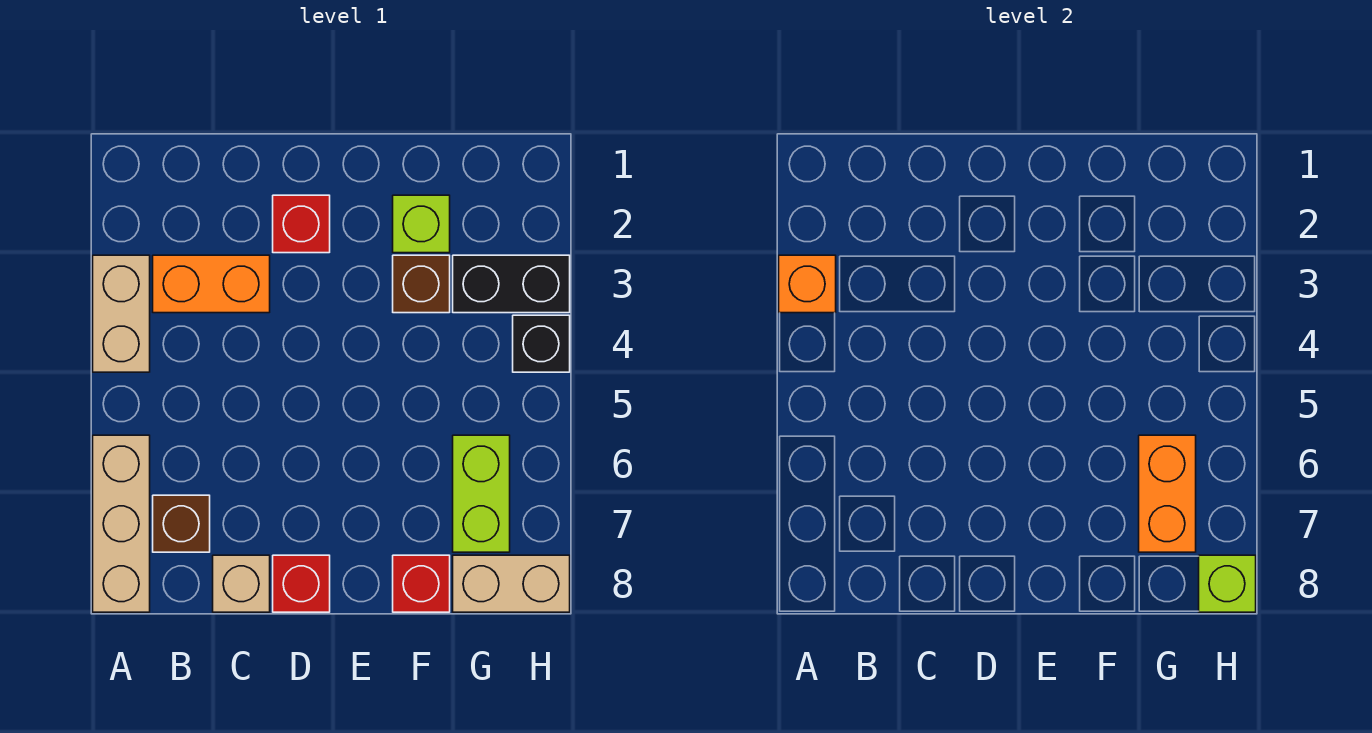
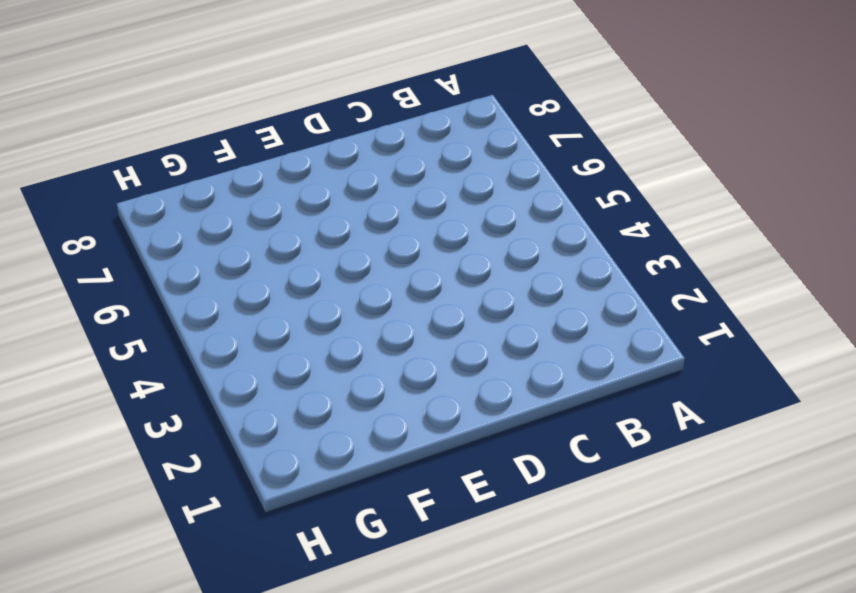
none -> tan 1x2 brick [93,255,150,372]
none -> tan 1x3 brick [93,435,150,612]
none -> orange 1x2 brick [153,255,270,313]

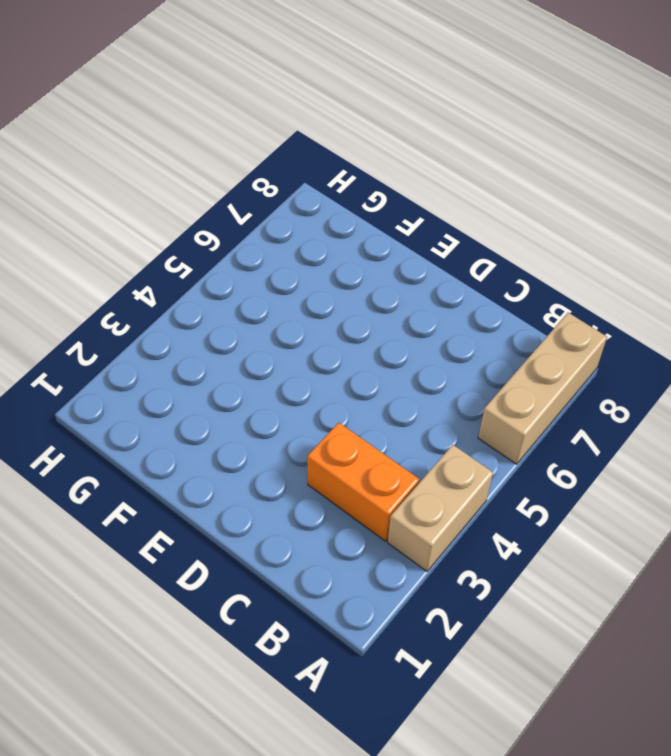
none -> brown 1x1 brick [153,495,210,552]
none -> tan 1x1 brick [213,555,270,612]
none -> red 1x1 brick [273,195,330,253]

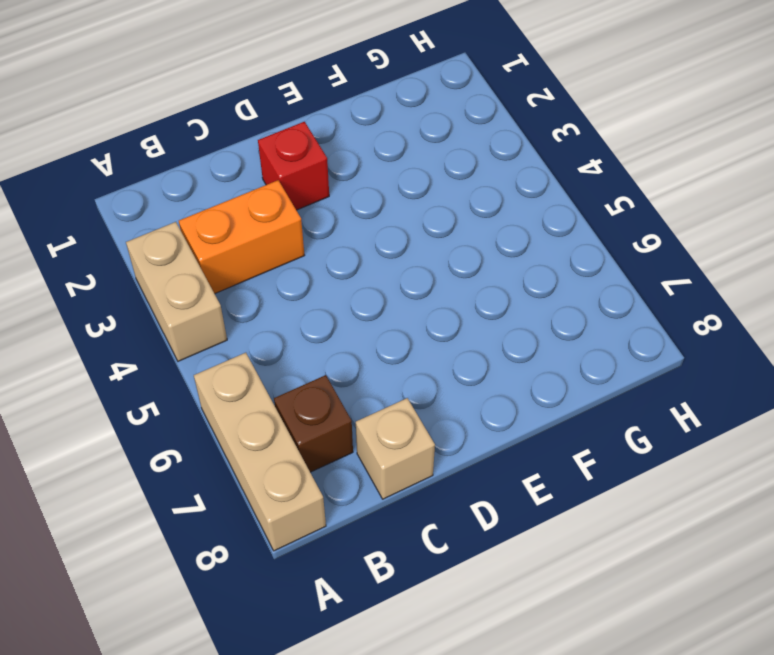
none -> red 1x1 brick [273,555,330,612]
none -> lime 1x1 brick [393,195,450,253]
none -> brown 1x1 brick [393,255,450,313]

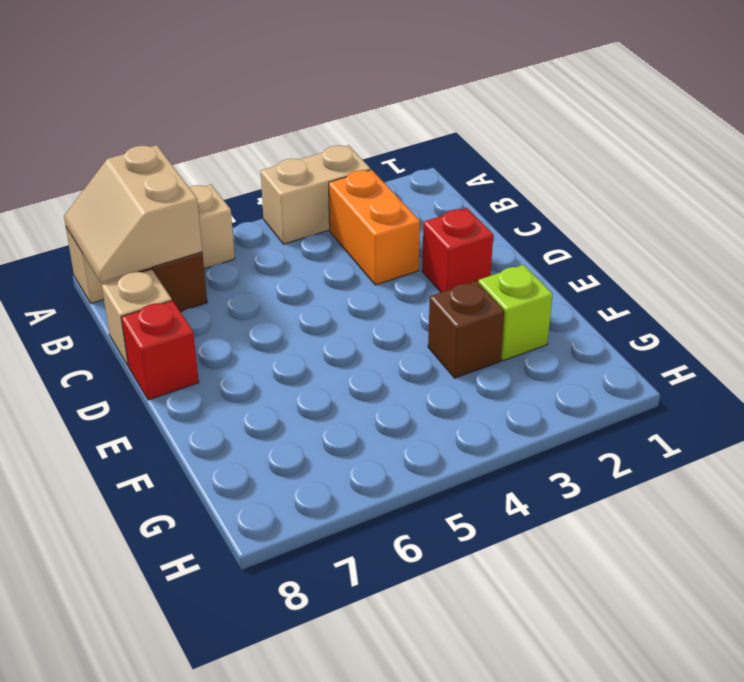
tan 2x2 slope [64,145,202,283] -> none
none -> red 1x1 brick [393,555,450,612]
none -> black 1x2 brick [453,255,570,313]
none -> lime 1x2 brick [453,435,510,552]

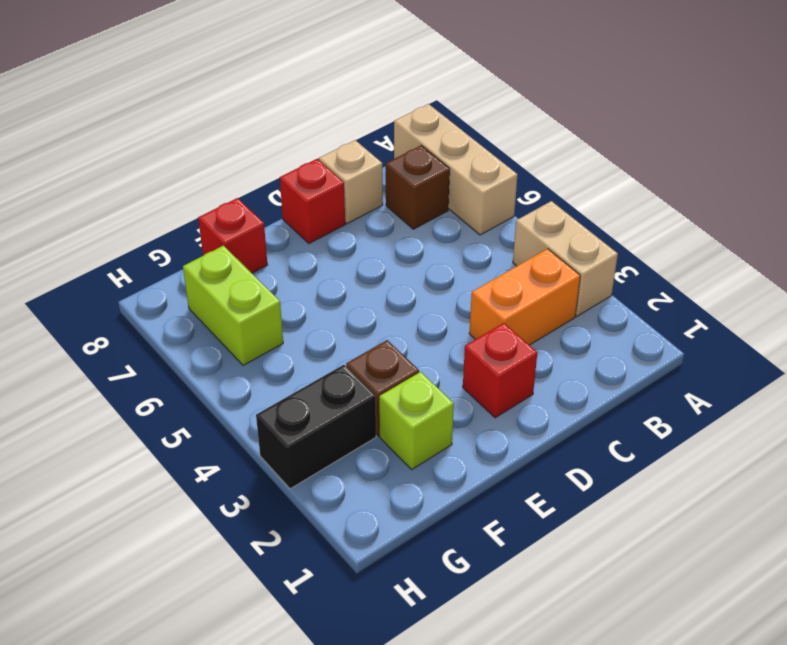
none -> tan 1x2 brick [453,555,570,612]
none -> black 1x1 brick [513,315,570,372]
none -> orange 1x1 brick [779,255,836,313]

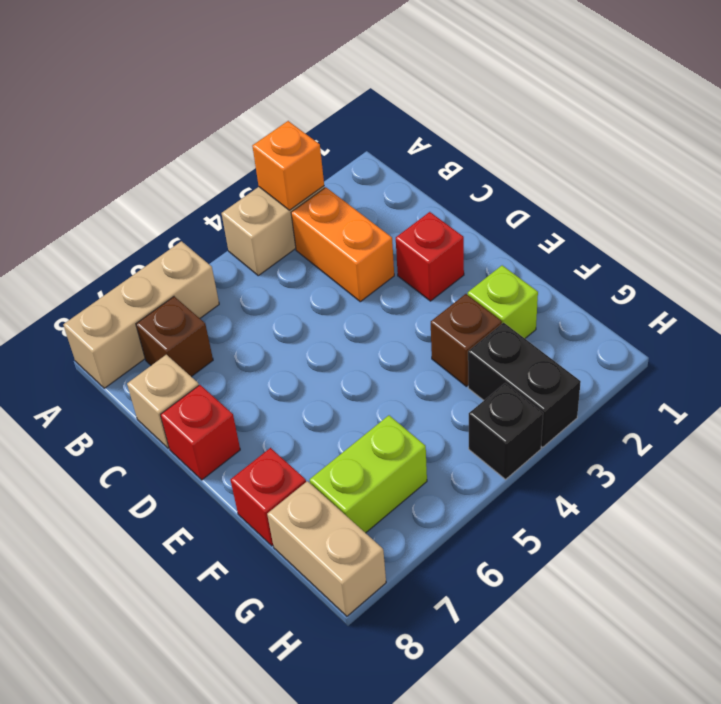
none -> orange 1x2 brick [1139,435,1196,552]
none -> lime 1x1 brick [1199,555,1256,612]

